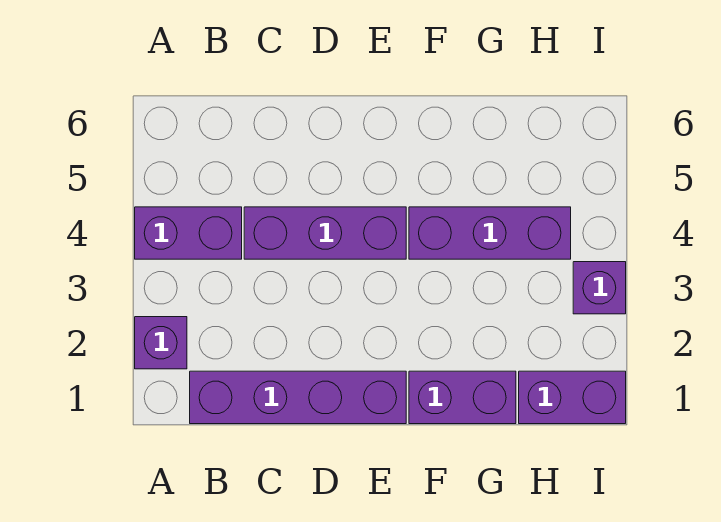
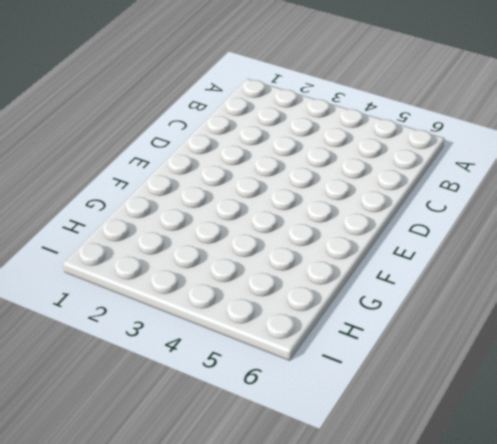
none -> purple 1x1 brick [135,317,187,369]
none -> purple 1x2 brick [135,207,242,259]

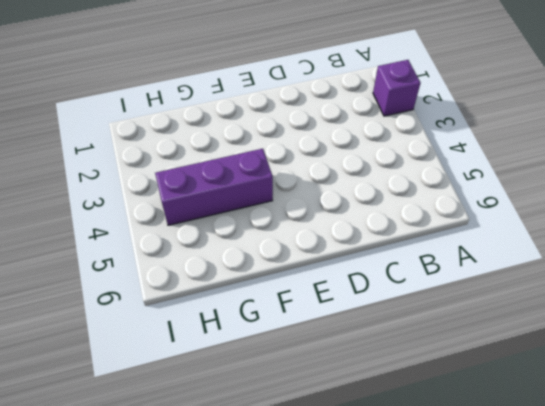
none -> purple 1x2 brick [135,207,242,259]
none -> purple 1x4 brick [190,371,406,424]

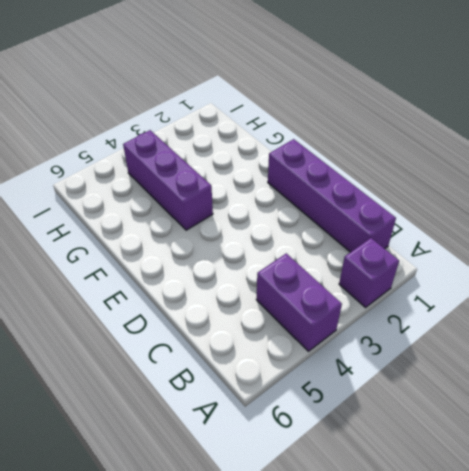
none -> purple 1x3 brick [244,207,406,259]
none -> purple 1x2 brick [409,371,516,424]

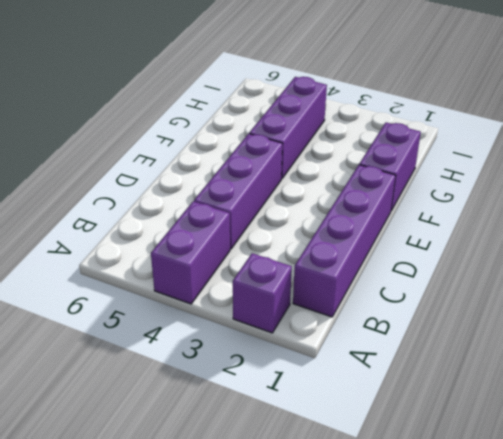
none -> purple 1x2 brick [519,371,626,424]
none -> purple 1x1 brick [573,262,626,314]

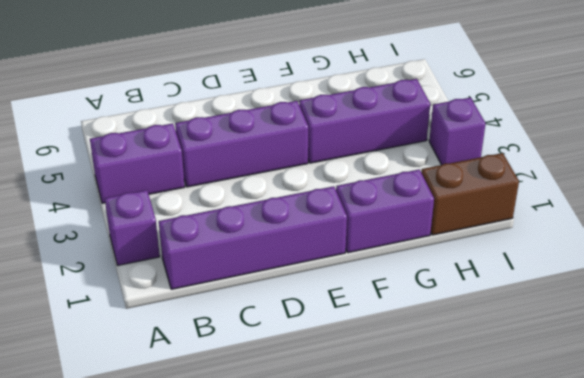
brown 1x2 brick [421,153,519,235] -> purple 1x2 brick [519,371,626,424]

